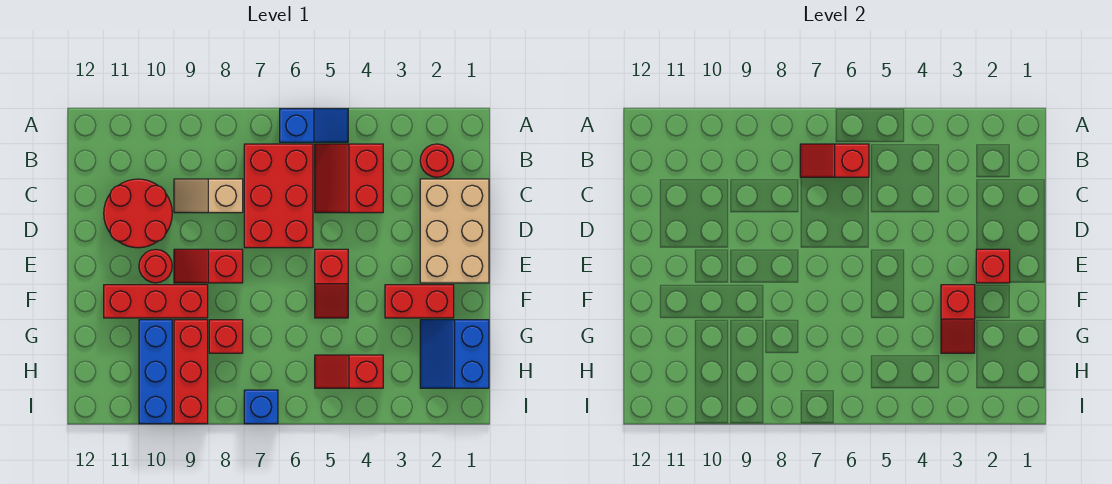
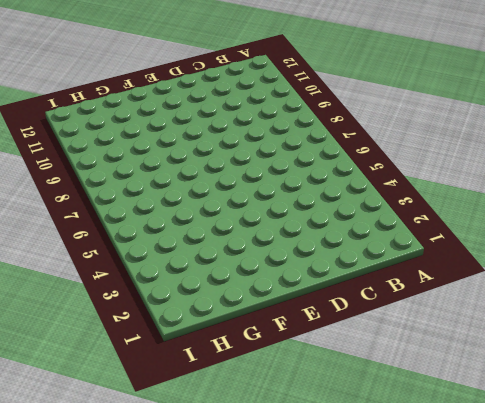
none -> blue 1x2 slope [280,109,348,142]
none -> red 1x1 round brick [420,144,454,177]
none -> red 2x2 slope [315,144,383,213]

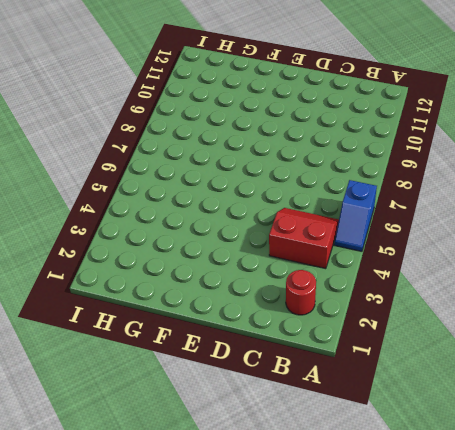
none -> red 2x3 brick [244,144,313,248]
none -> tan 2x3 brick [420,179,489,283]
none -> tan 1x2 slope [174,179,243,213]

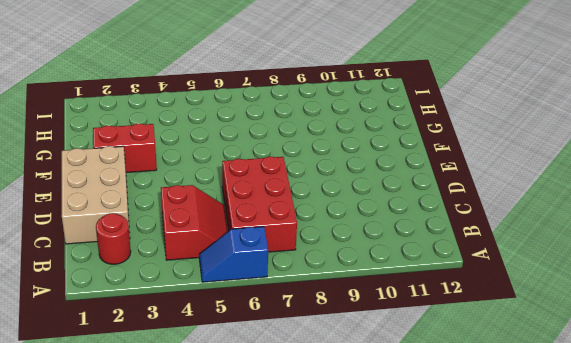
none -> tan 1x2 slope [174,179,243,213]
none -> red 2x2 round brick [104,179,172,248]
none -> red 1x2 slope [315,249,348,318]

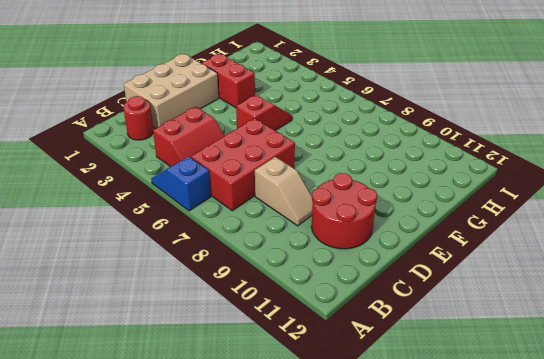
none -> red 1x2 slope [174,249,243,283]
none -> red 1x1 round brick [139,249,172,283]
none -> red 1x3 brick [104,285,208,318]

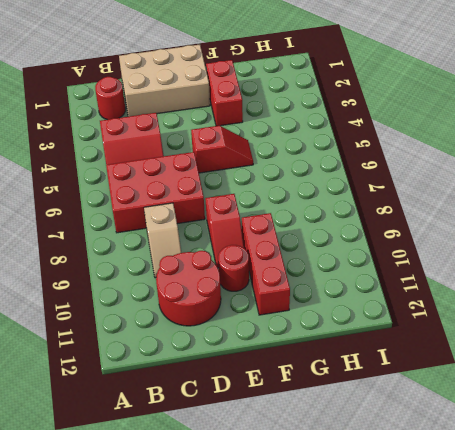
none -> blue 1x2 slope [280,109,348,142]
none -> blue 2x2 slope [420,320,489,388]
none -> red 1x1 brick [209,320,243,353]

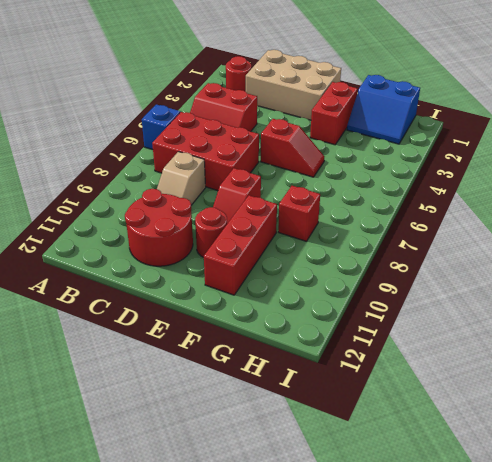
none -> red 1x3 brick [174,320,208,424]
none -> blue 1x3 brick [139,320,172,424]
none -> red 1x2 slope [315,355,383,388]

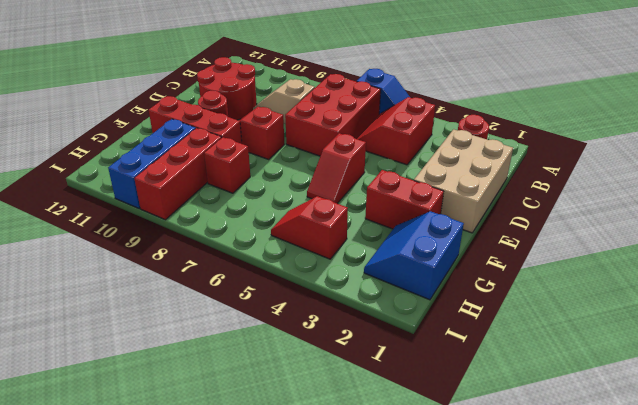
none -> blue 1x1 brick [244,390,278,424]
none -> red 1x2 slope [800,144,869,177]
none -> red 1x1 brick [976,249,1010,283]

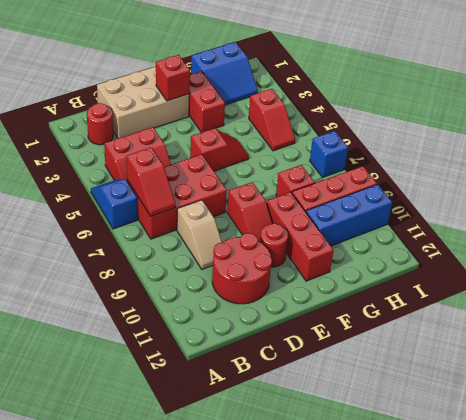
none -> red 1x2 slope [941,285,975,353]

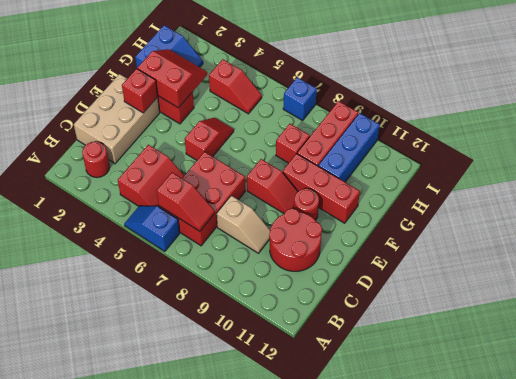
red 2x2 slope [137,49,207,108] -> red 1x2 slope [941,285,975,353]

